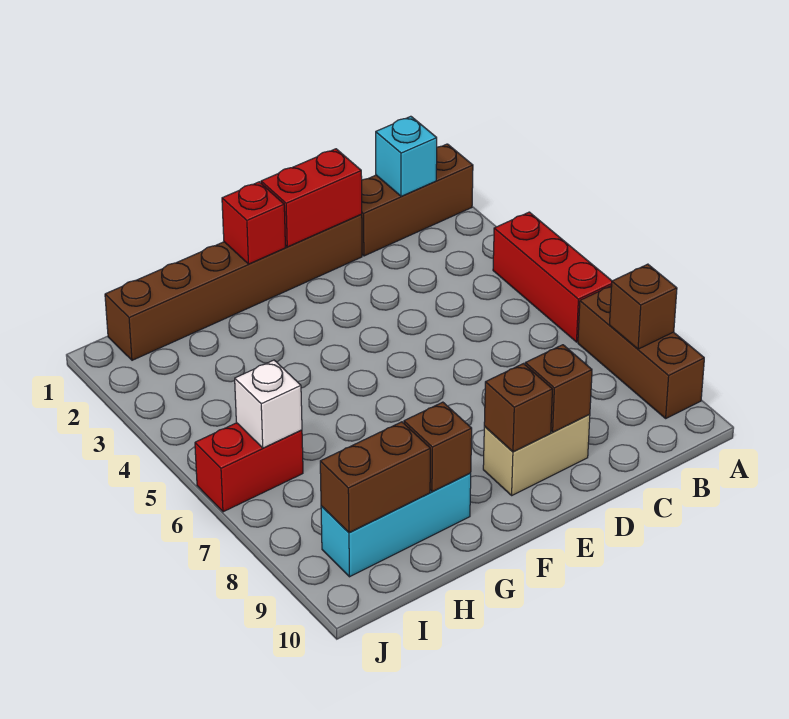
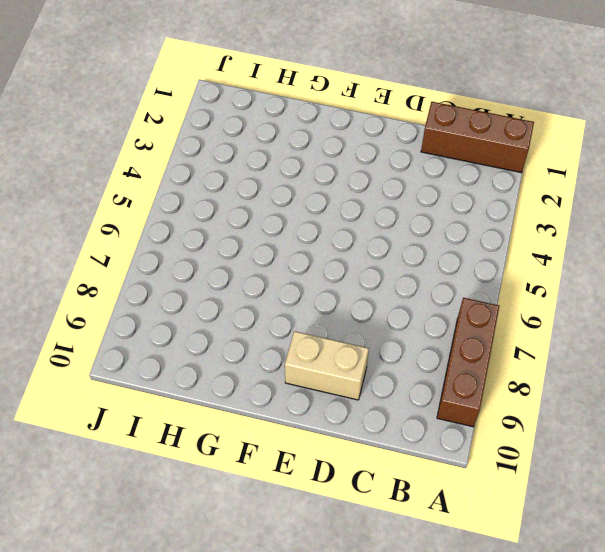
none -> red 1x3 brick [493,212,612,342]
none -> brown 1x6 brick [105,214,362,360]
none -> cyan 1x3 brick [321,473,471,577]

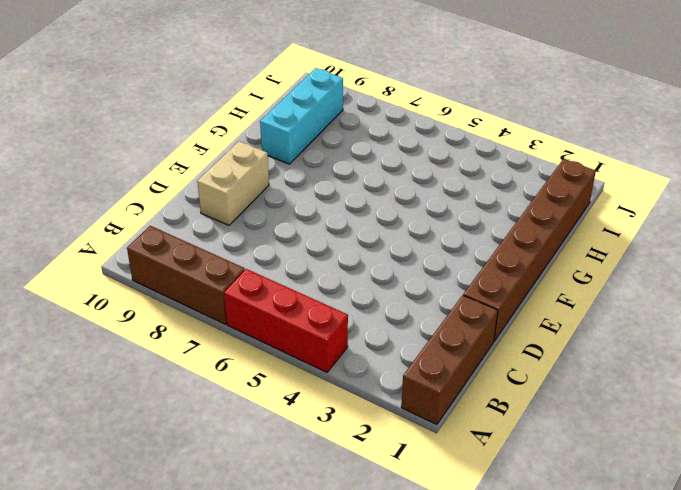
none -> red 1x2 brick [195,423,303,512]
none -> brown 1x1 brick [609,264,677,349]
none -> cyan 1x1 brick [376,116,437,197]

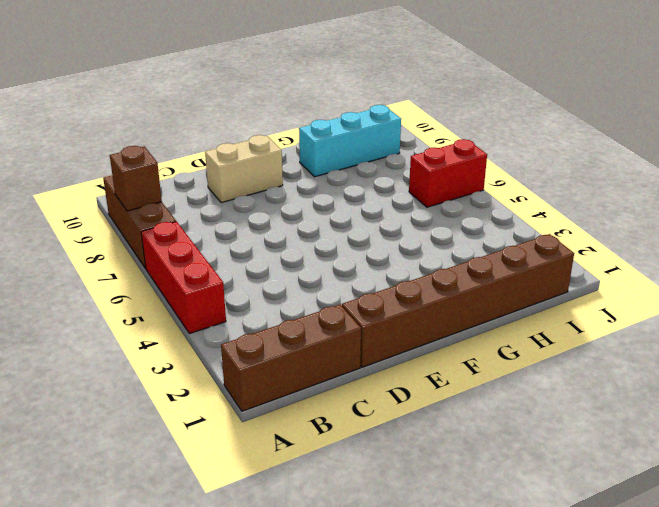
none -> cyan 1x1 brick [376,116,437,197]
none -> red 1x2 brick [261,149,362,247]
none -> brown 1x1 brick [525,345,592,432]

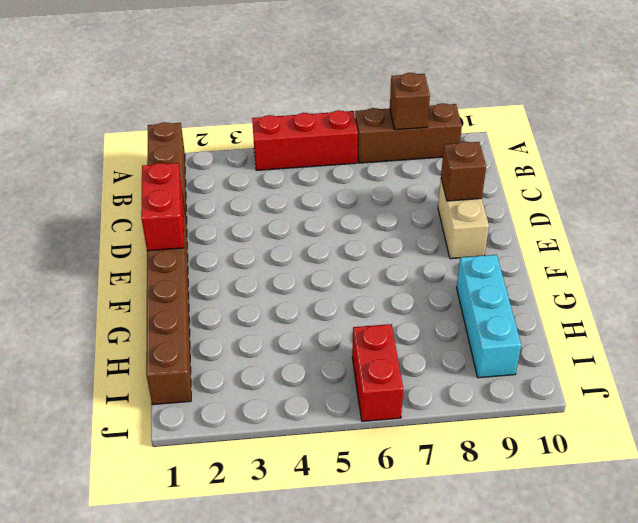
none -> cyan 1x1 brick [376,116,437,197]
none -> brown 1x1 brick [484,364,553,452]
none -> red 1x1 brick [222,182,285,264]

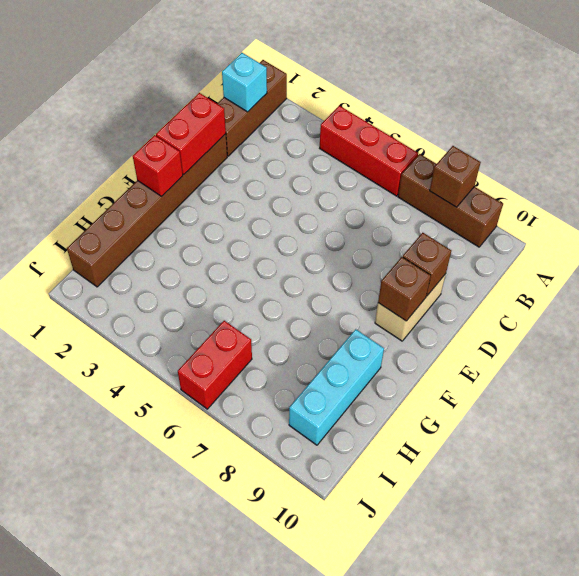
none -> brown 1x1 brick [404,402,472,492]
none -> brown 1x2 brick [320,422,430,533]
none -> white 1x1 brick [235,360,302,448]

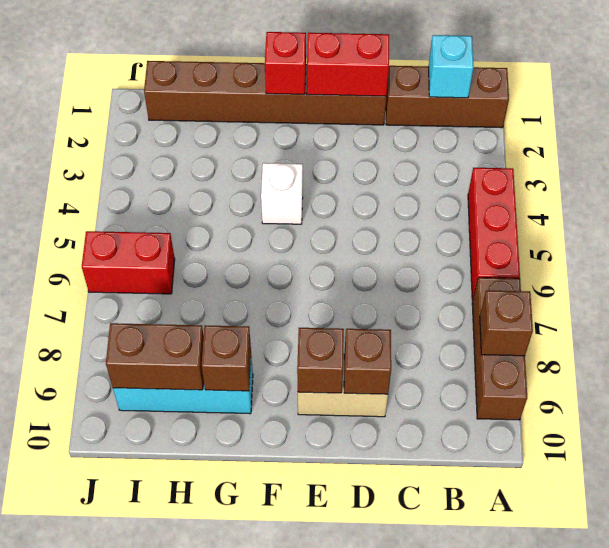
white 1x1 brick [261,163,303,224] -> white 1x1 brick moved to [235,360,302,448]

